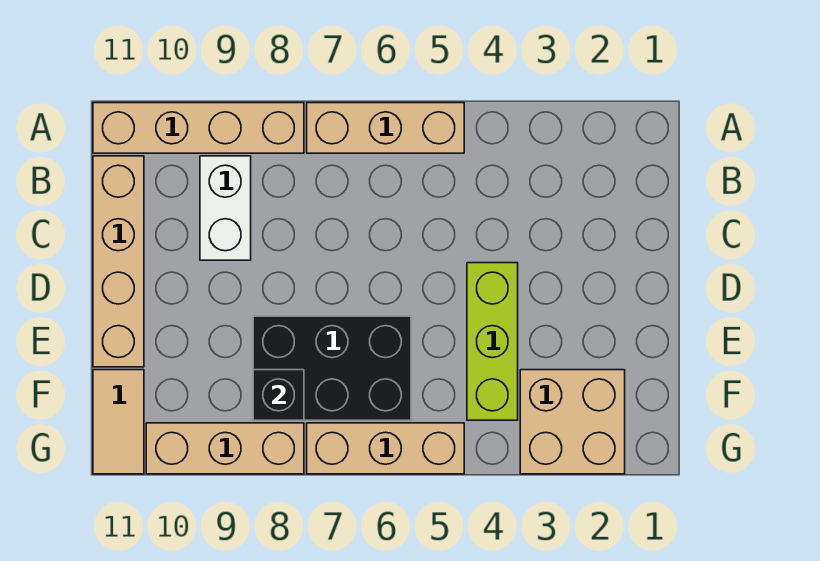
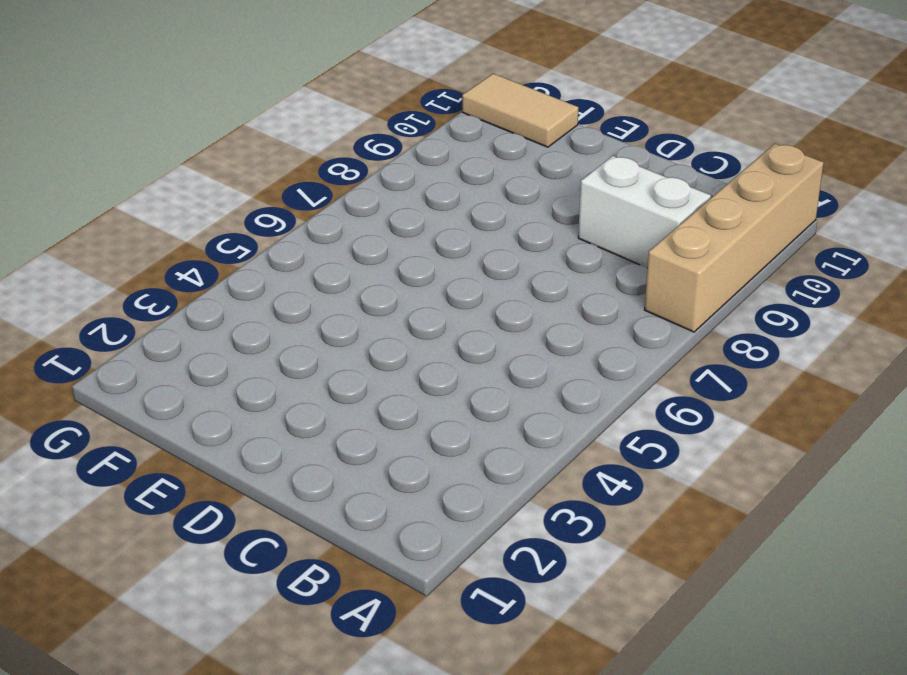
none -> tan 1x3 brick [307,103,464,153]
none -> tan 1x4 brick [93,156,144,367]

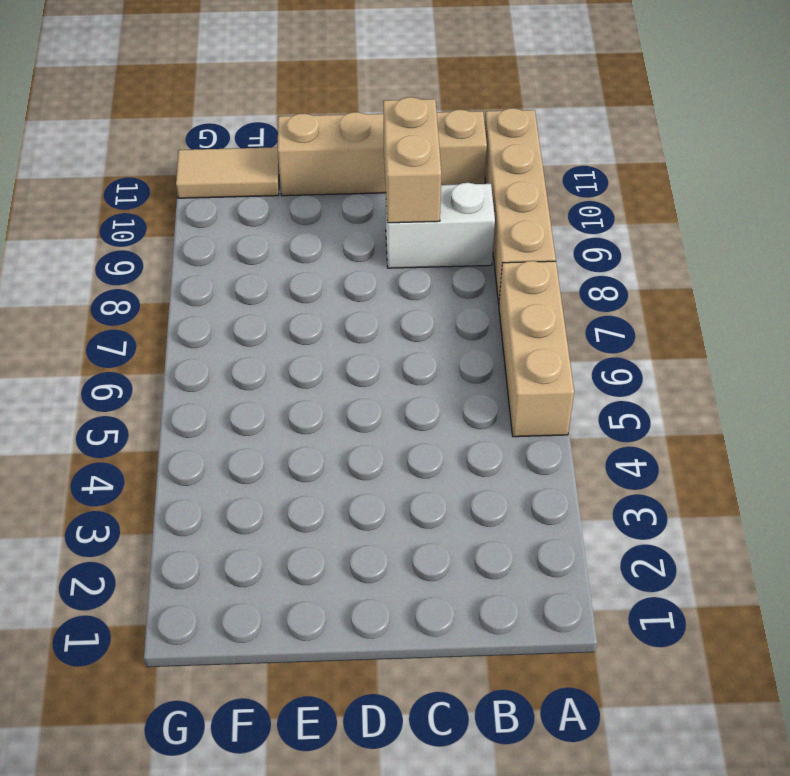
tan 1x2 brick [383,97,441,223] -> none
none -> lime 1x3 brick [467,263,518,420]
none -> black 2x3 brick [253,316,411,420]

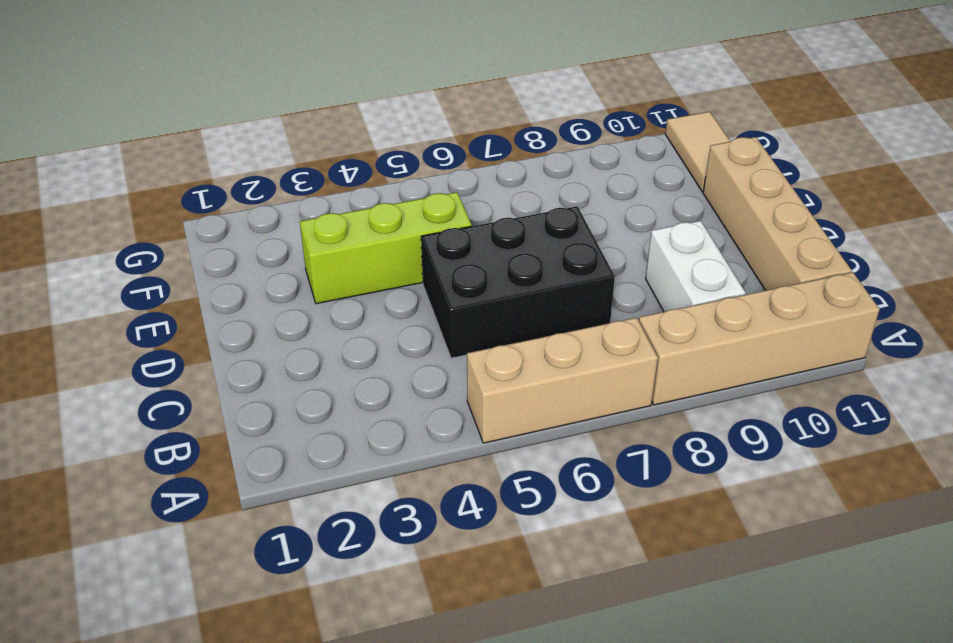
black 2x3 brick [421,206,615,358] -> black 2x3 brick moved to [253,316,411,420]
lime 1x3 brick [300,192,472,304] -> lime 1x3 brick turned to [467,263,518,420]
none -> tan 2x2 brick [520,370,625,474]
none -> tan 1x3 brick [307,423,464,474]

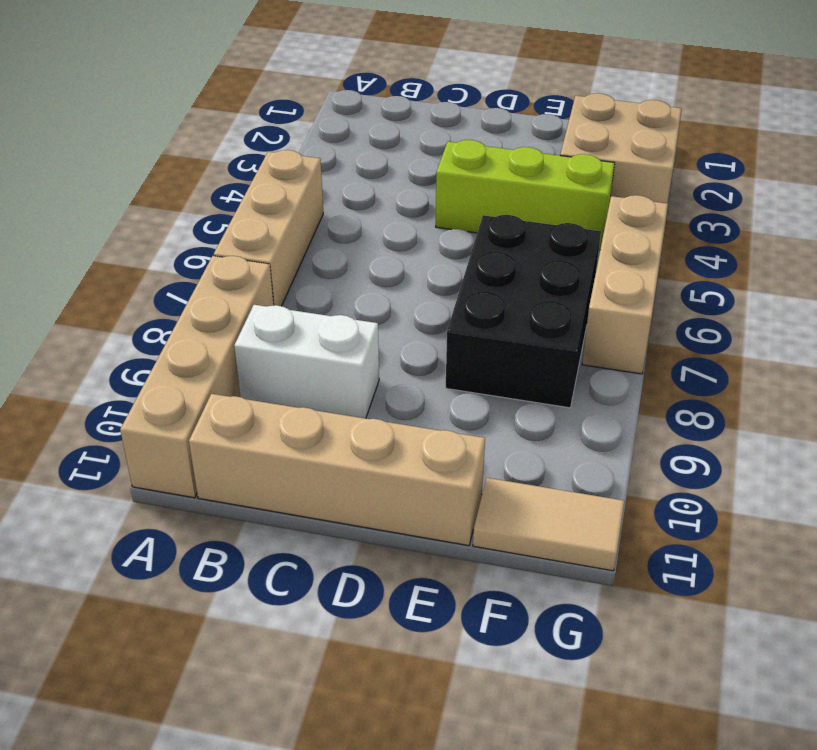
none -> tan 1x3 brick [146,423,304,474]
none -> black 1x1 brick [253,370,304,420]

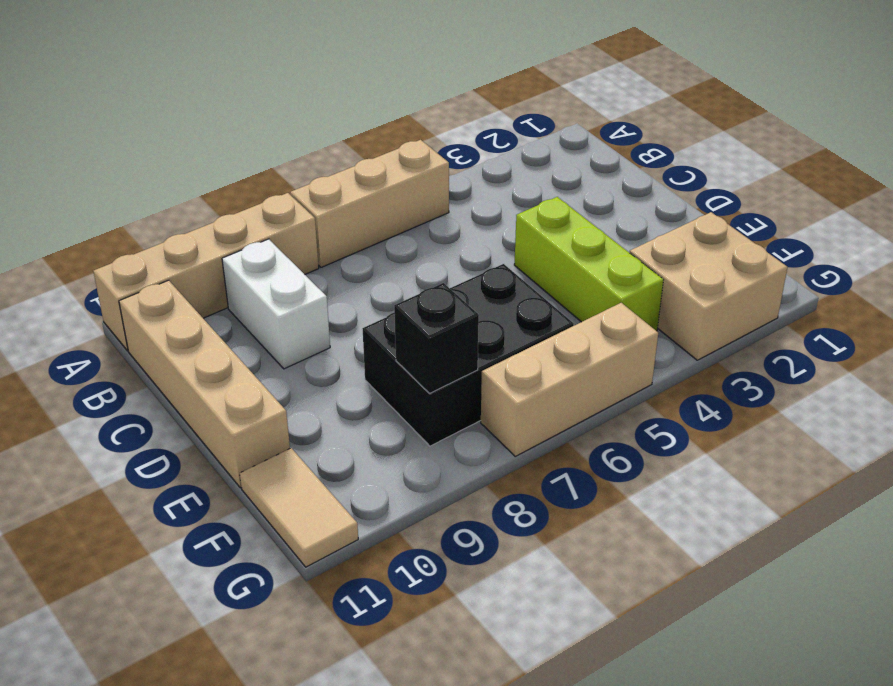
none -> tan 1x3 brick [146,423,304,474]

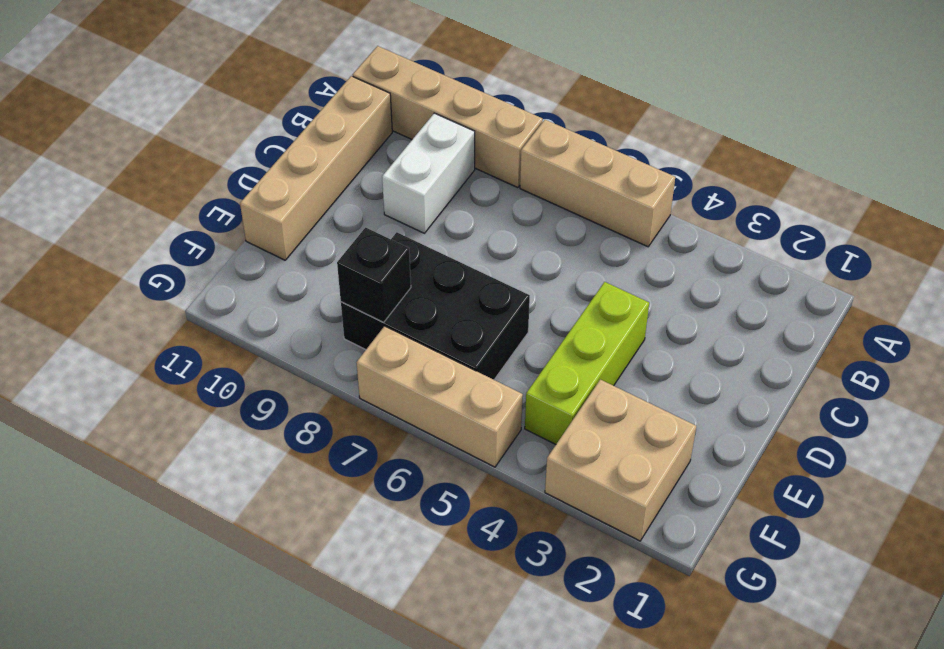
none -> tan 1x2 tile [93,370,144,474]
none -> tan 1x3 brick [146,423,304,474]

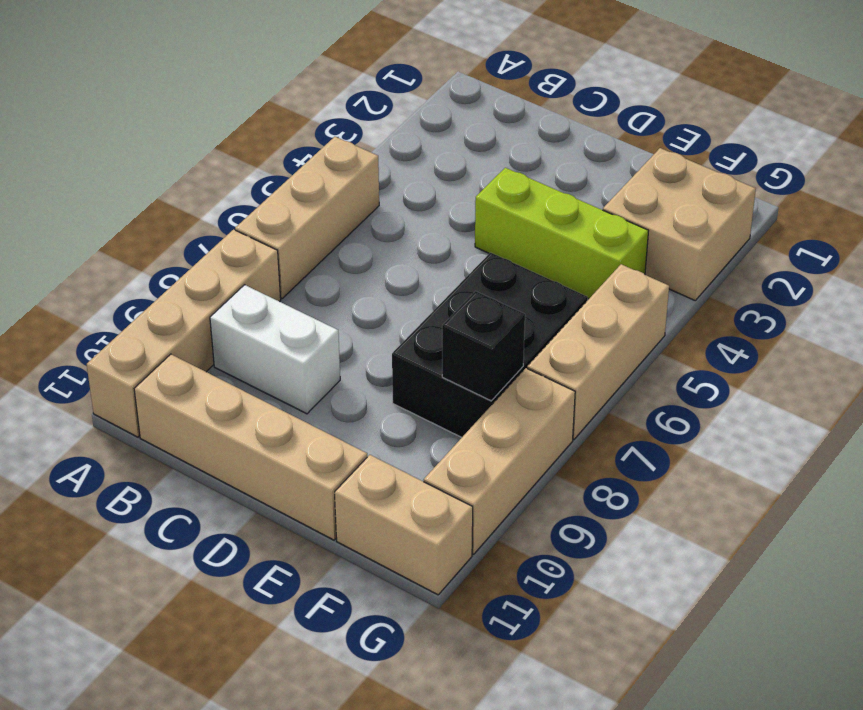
tan 1x2 brick [335,455,473,595] -> tan 1x2 tile [93,370,144,474]

